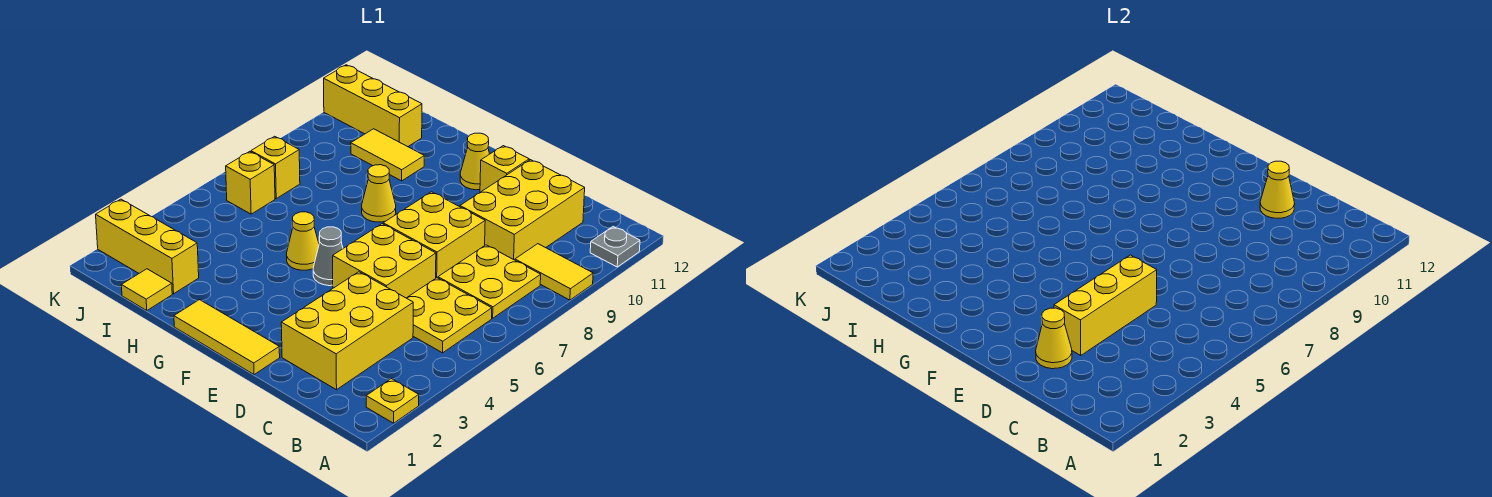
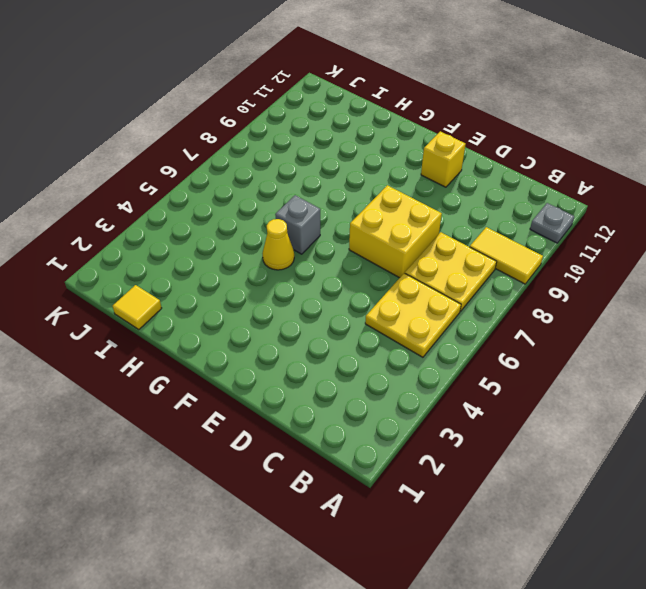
grey 1x1 brick [275,195,320,254] -> none
none -> yellow 1x1 plate [366,379,419,423]
none -> yellow 2x3 brick [281,272,413,390]
none -> yellow 2x3 brick [460,160,585,260]

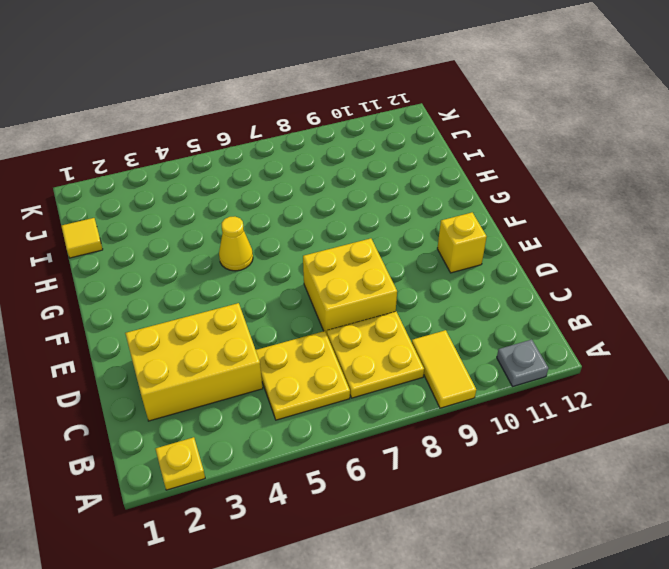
none -> yellow 2x3 brick [460,160,585,260]
none -> yellow 2x2 brick [333,224,436,298]
none -> yellow 1x3 tile [174,300,280,375]

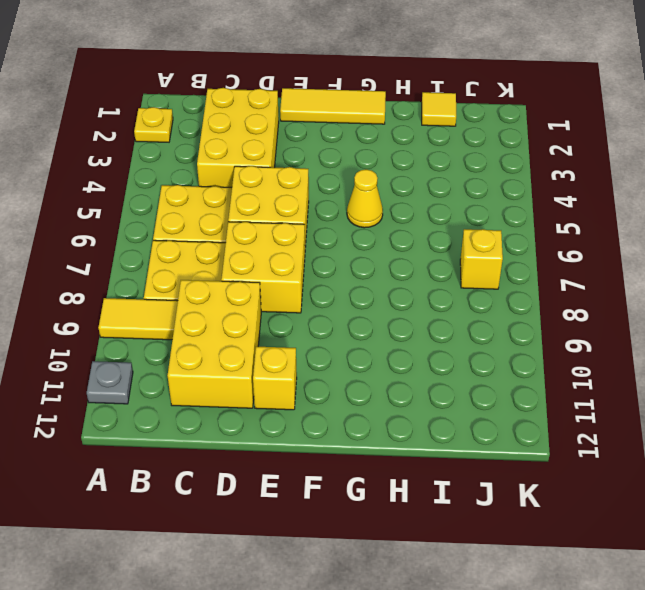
none -> grey 1x1 cone [313,227,343,286]
none -> yellow 1x1 cone [460,133,489,190]
none -> yellow 1x1 cone [362,165,396,222]

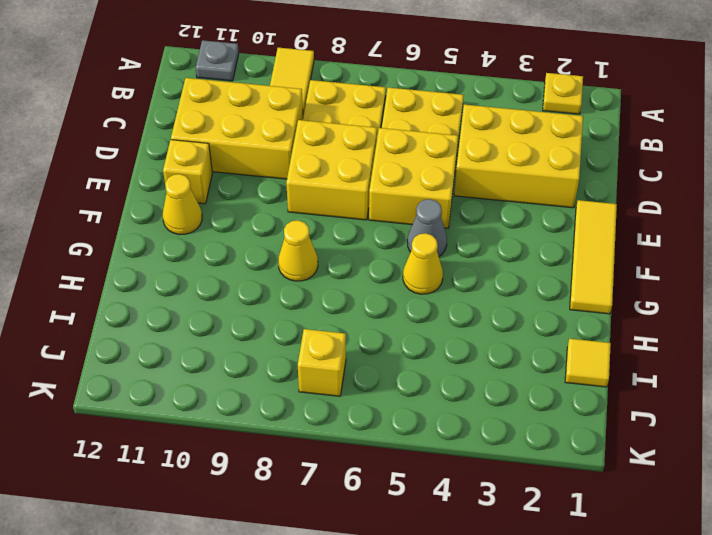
none -> yellow 1x2 tile [351,129,424,181]
none -> yellow 1x3 brick [96,199,199,294]
none -> yellow 1x3 brick [324,65,422,147]

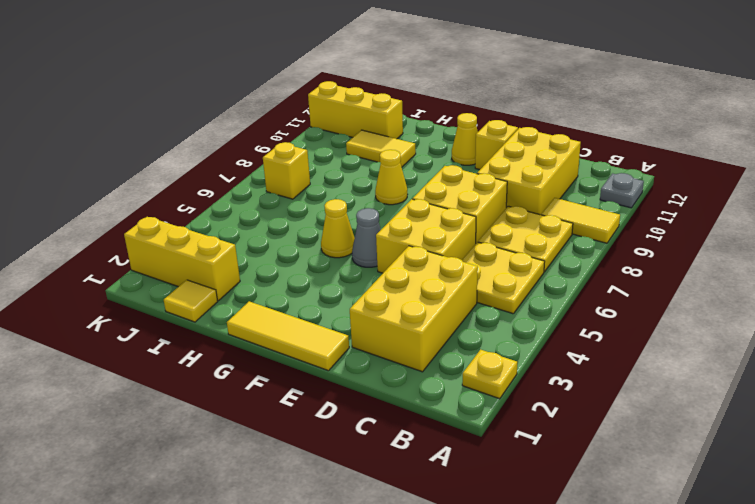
none -> yellow 1x1 brick [226,152,275,214]
none -> yellow 1x1 cone [1036,308,1072,369]
none -> yellow 1x3 brick [1054,255,1157,356]

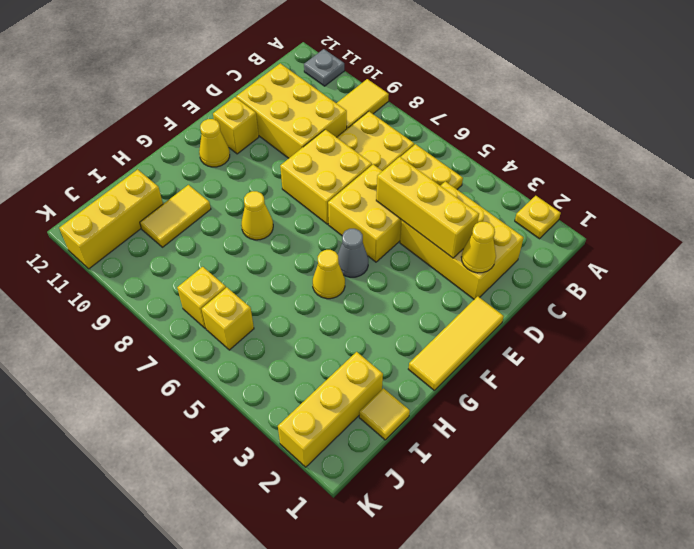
none -> yellow 1x1 cone [1260,161,1295,218]

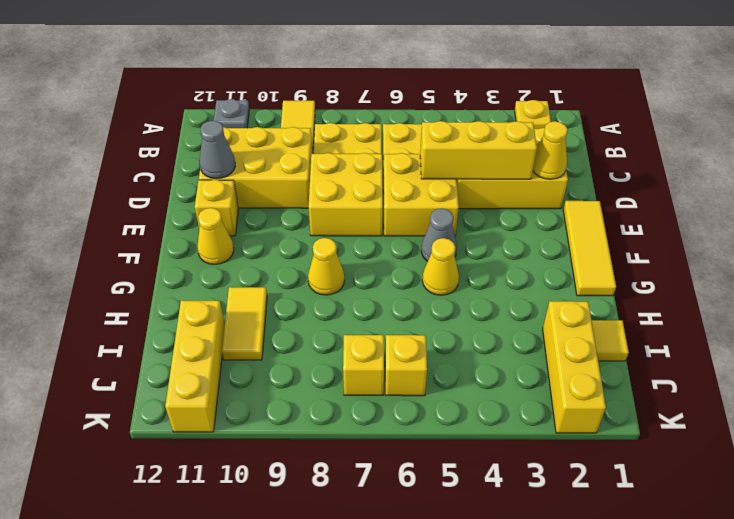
grey 1x1 cone [200,121,235,179] -> yellow 1x1 cone [1260,161,1295,218]

